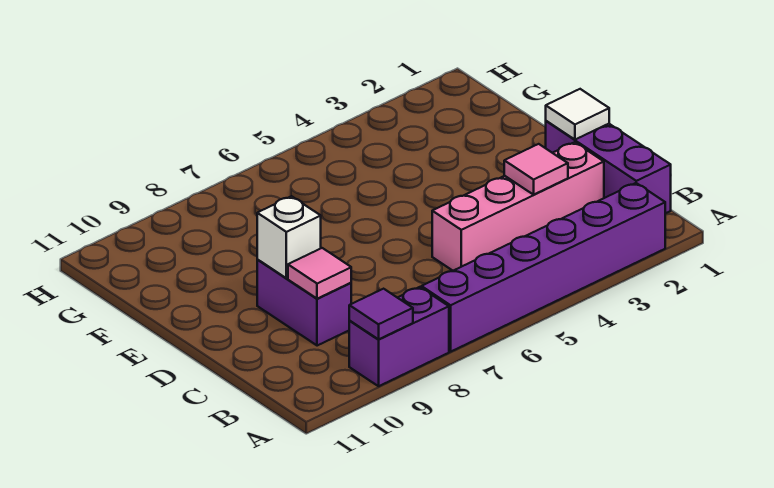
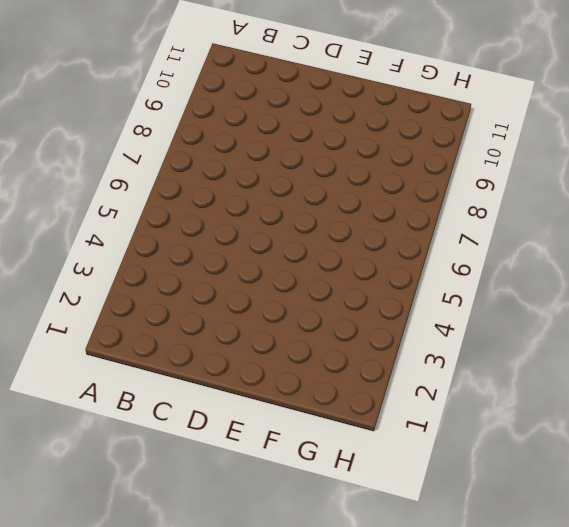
none -> purple 1x6 brick [421,183,665,351]
none -> purple 1x2 brick [349,287,449,386]

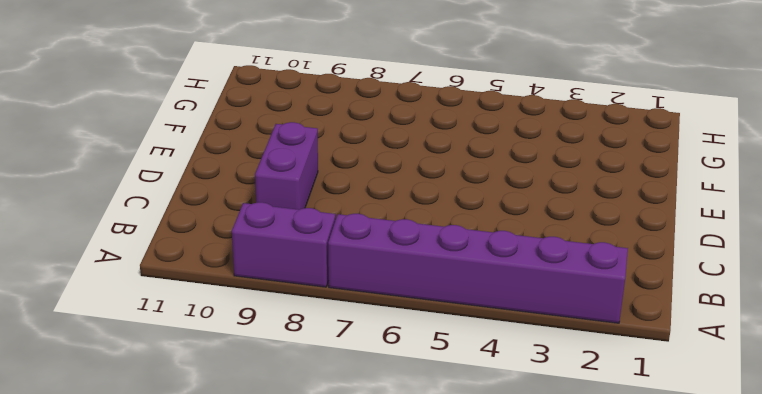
none -> purple 1x3 brick [546,121,671,213]
none -> pink 1x4 brick [432,142,604,271]

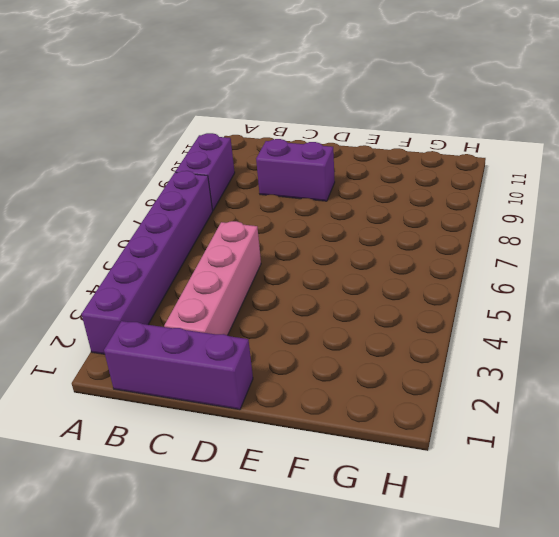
none -> purple 1x1 tile [349,289,413,339]
none -> pink 1x1 tile [504,144,568,195]

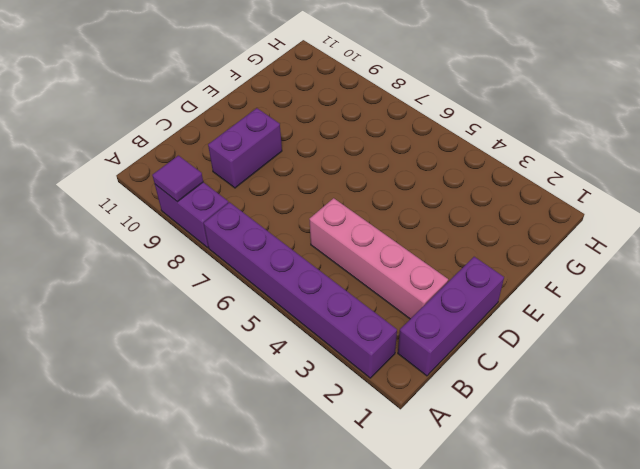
none -> pink 1x1 tile [504,144,568,195]
none -> pink 1x1 tile [288,248,351,299]

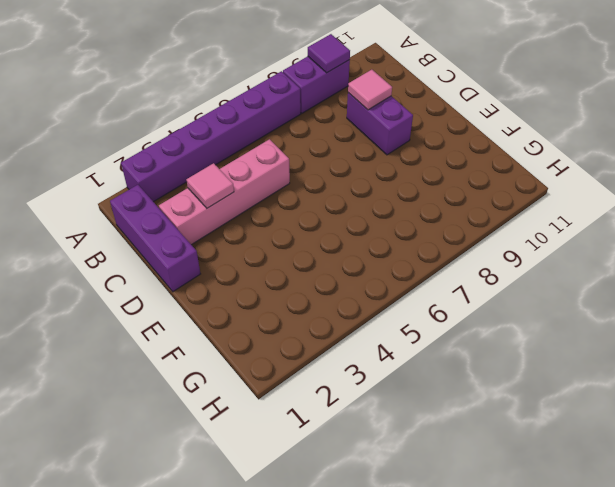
none -> white 1x1 tile [546,89,609,140]
none -> white 1x1 brick [257,196,321,278]

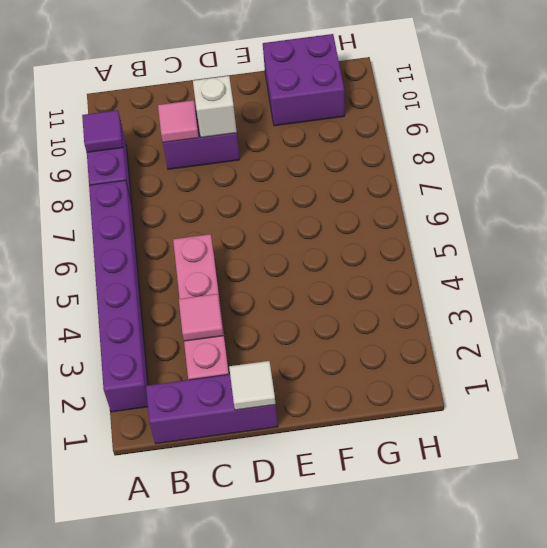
purple 2x2 brick [263,34,344,126] -> none

